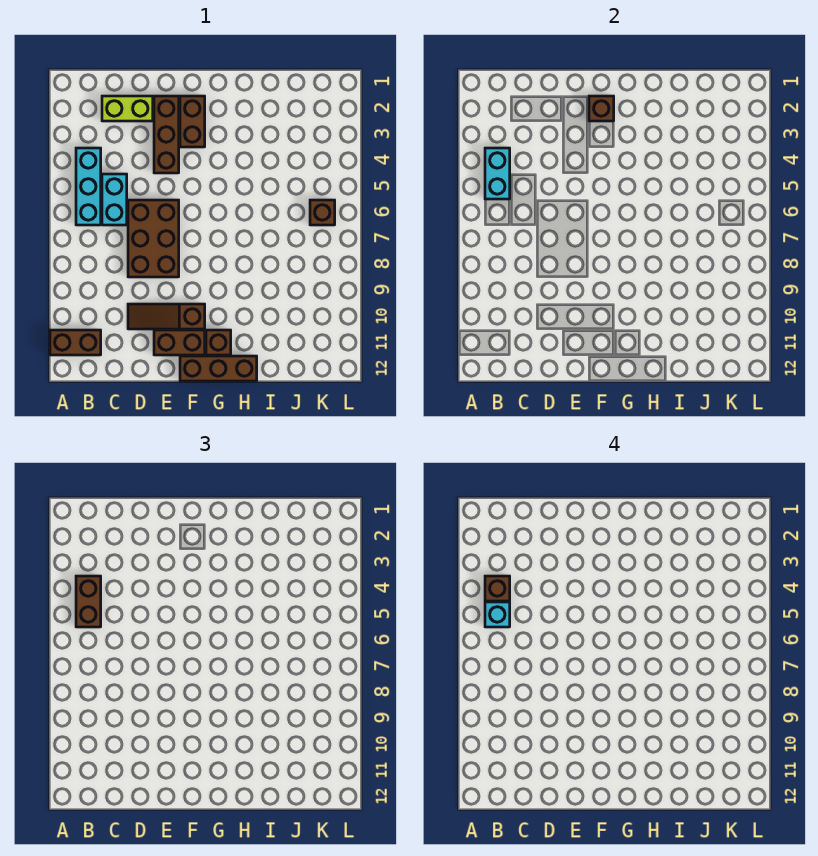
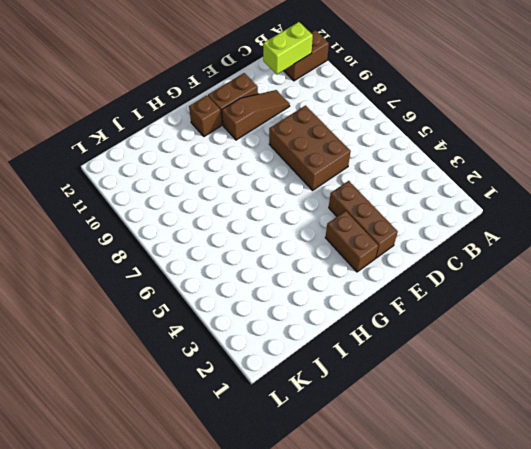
lime 1x2 brick [263,22,313,74] -> lime 1x2 brick moved to [102,96,153,121]
none -> cyan 1x3 brick [76,148,101,225]
none -> cyan 1x2 brick [102,174,127,225]
none -> brown 1x3 brick [180,356,257,381]

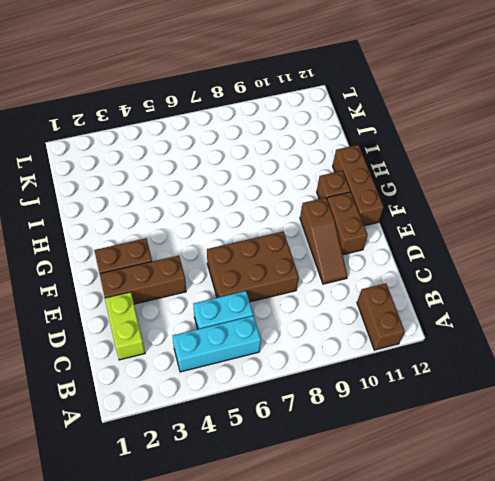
none -> brown 1x1 brick [310,200,335,225]
none -> cyan 1x2 brick [485,148,510,199]
none -> brown 1x1 brick [589,96,614,121]

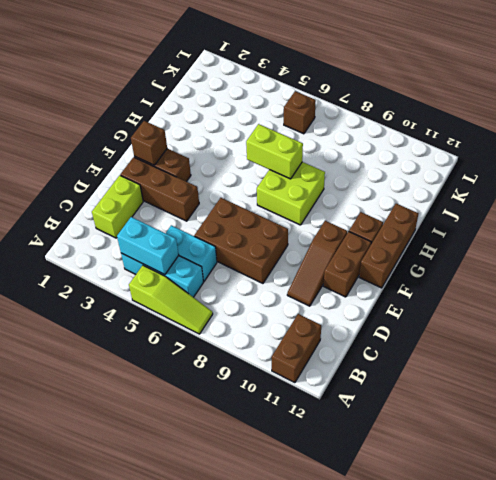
lime 1x3 slope [129,265,213,334] -> none
lime 2x2 brick [257,162,325,225] -> none
lime 1x2 brick [246,124,303,179] -> none
none -> brown 1x2 brick [76,576,101,627]
none -> brown 1x1 brick [485,576,510,601]
none -> cyan 1x1 brick [485,602,510,627]

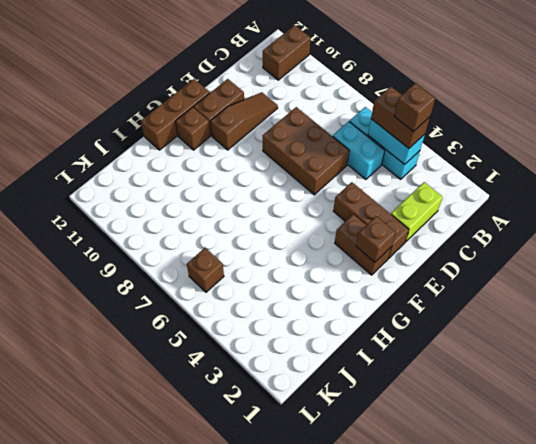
none -> cyan 1x1 brick [485,602,510,627]

